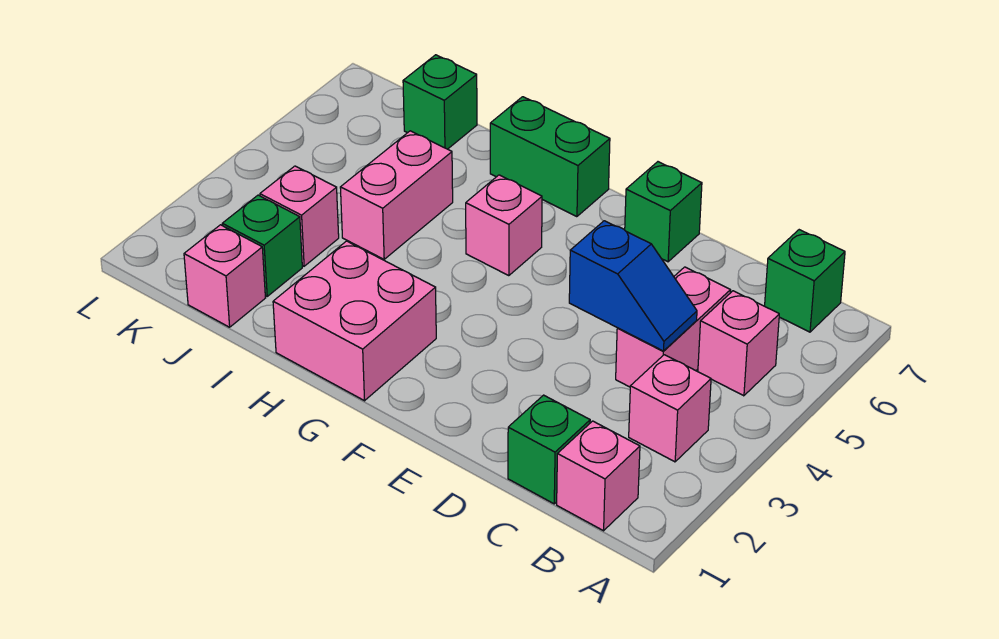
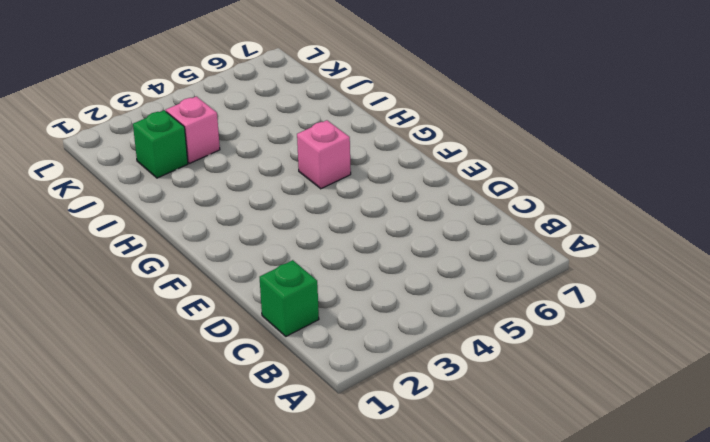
none -> pink 1x1 brick [557,421,640,531]
none -> pink 1x1 brick [629,355,711,462]
none -> pink 1x1 brick [698,291,779,396]

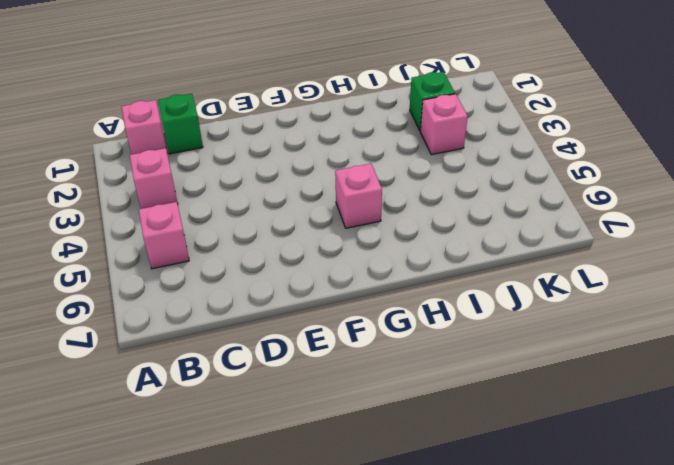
none -> green 1x1 brick [765,230,845,332]
none -> pink 1x2 brick [616,267,731,387]
none -> green 1x1 brick [625,162,702,262]

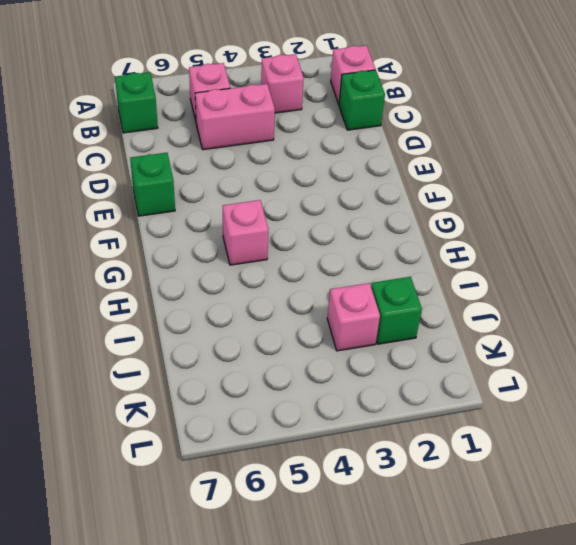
none -> pink 2x2 brick [273,241,436,401]
none -> green 1x2 brick [490,97,610,217]
none -> pink 1x2 brick [340,131,453,259]

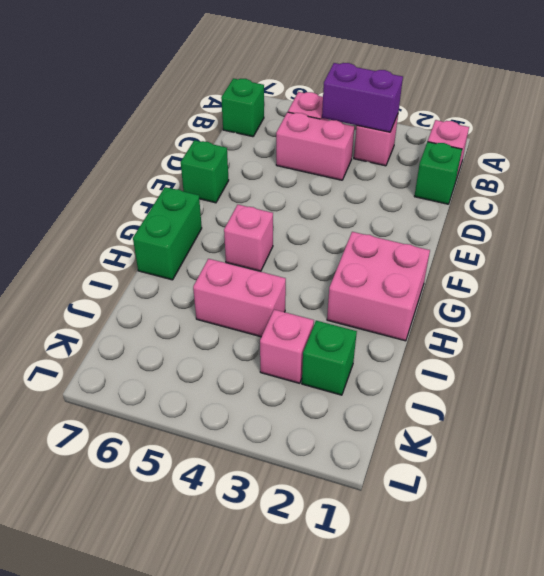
purple 1x2 brick [322,63,403,132] -> none
none -> pink 1x1 brick [184,225,265,327]
none -> green 1x1 brick [403,55,477,149]
none -> blue 1x2 slope [569,221,697,351]

